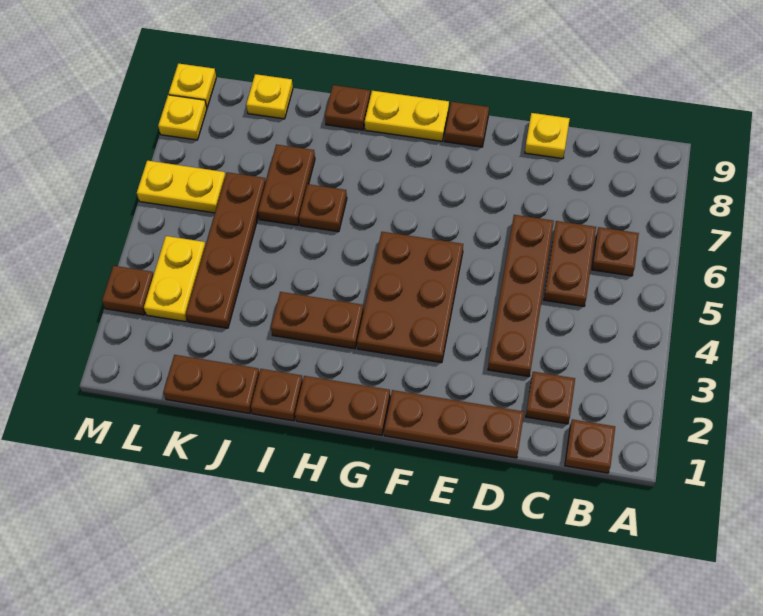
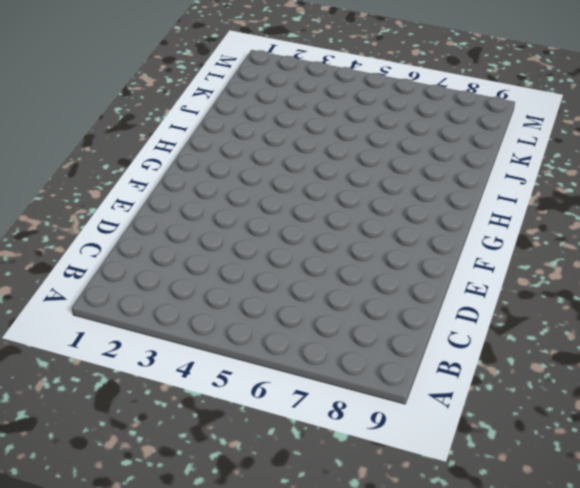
none -> brown 1x1 plate [565,419,615,473]
none -> brown 1x1 plate [592,227,639,276]
none -> brown 1x1 plate [526,372,575,424]

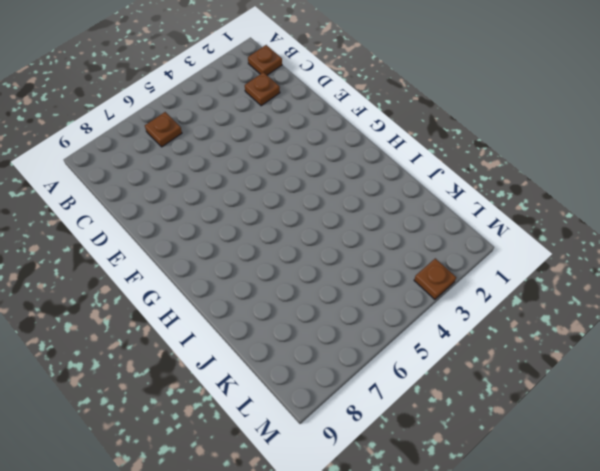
none -> brown 1x2 plate [544,221,596,306]
none -> brown 1x3 plate [384,390,524,458]
none -> brown 1x4 plate [488,215,554,377]

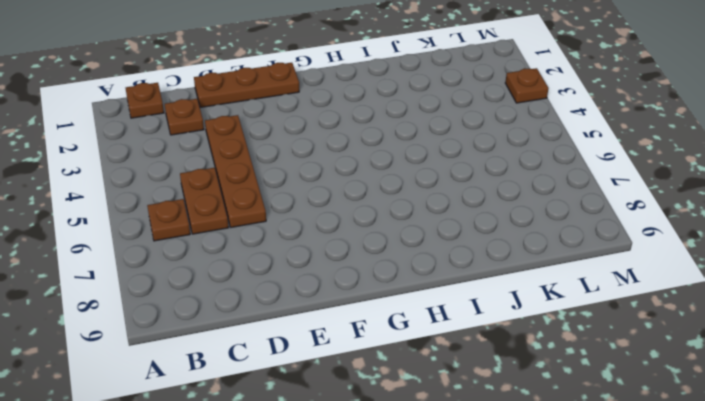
none -> yellow 1x1 plate [525,113,570,159]
none -> brown 2x3 plate [357,232,463,363]
none -> brown 1x1 plate [444,102,489,147]

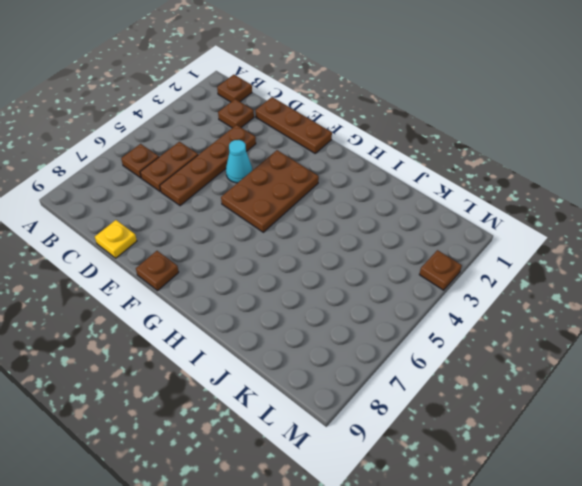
cyan 1x1 cone [226,140,252,183] -> none
none -> brown 1x2 plate [295,376,390,435]
none -> yellow 1x2 plate [365,91,449,141]
none -> brown 1x2 plate [271,292,364,349]

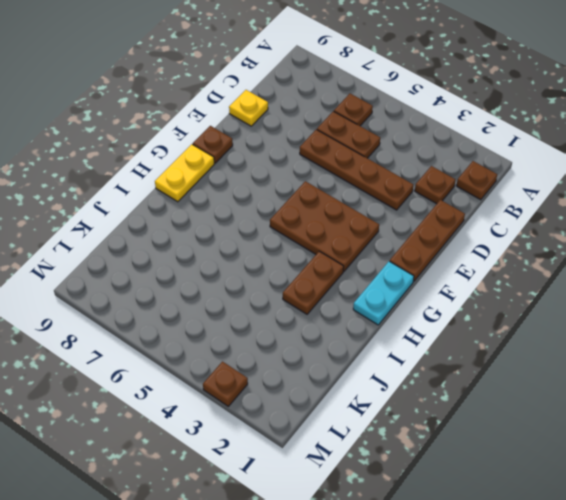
cyan 1x2 plate [353,261,414,325] -> brown 1x2 plate [295,376,390,435]
none -> brown 1x1 plate [251,369,303,421]
none -> brown 1x1 plate [299,184,347,232]
none -> brown 1x1 plate [325,85,370,130]

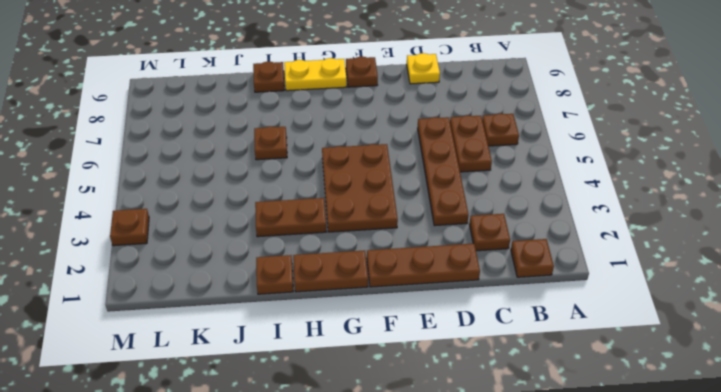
none -> brown 1x2 plate [163,355,259,414]
none -> brown 1x2 plate [258,144,315,225]
none -> brown 1x4 plate [186,172,266,328]

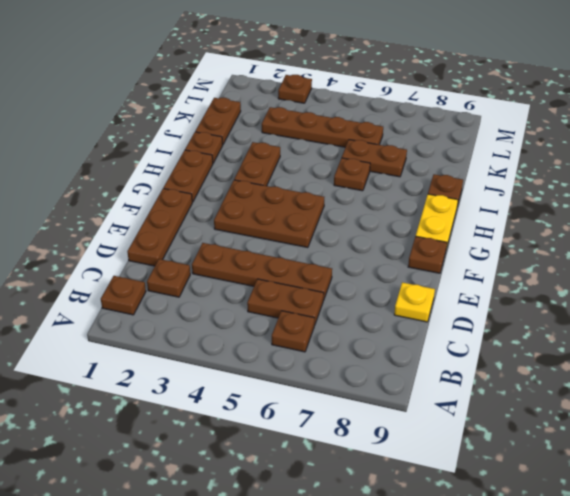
none -> yellow 1x1 plate [246,74,293,119]
none -> yellow 1x2 plate [144,236,206,322]
none -> yellow 1x2 plate [137,161,226,213]

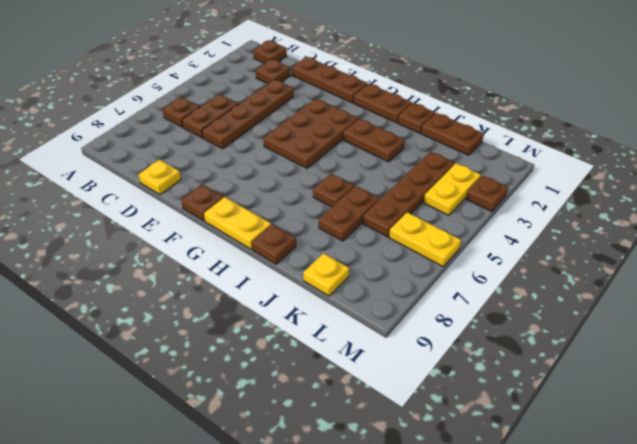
none -> yellow 1x1 plate [158,95,207,140]
none -> yellow 1x1 plate [169,63,216,107]

